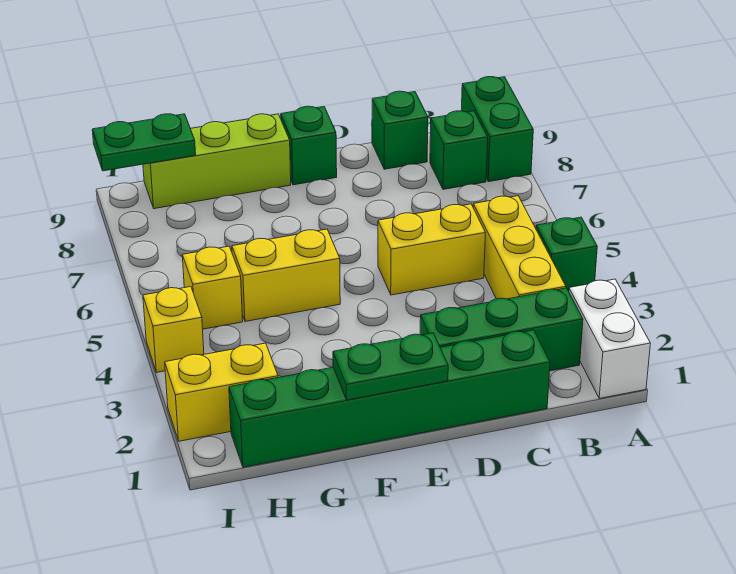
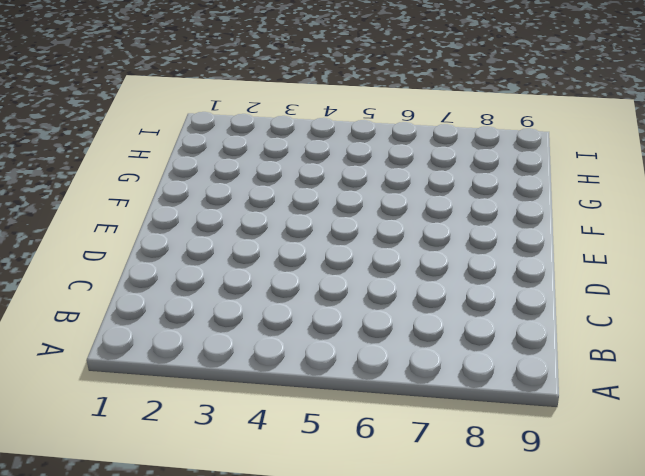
none -> white 1x2 brick [569,279,650,398]
none -> green 1x1 brick [536,217,597,291]
none -> green 1x2 brick [461,77,533,182]

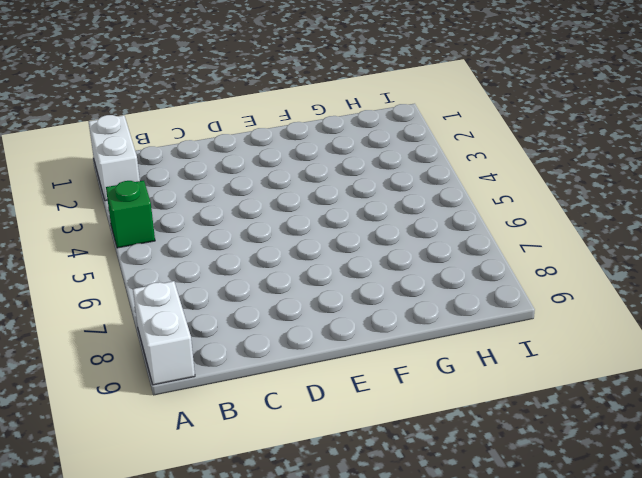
white 1x2 brick [133,281,195,385] -> green 1x2 brick [461,77,533,182]
none -> green 1x3 brick [420,288,583,371]
none -> yellow 1x3 brick [473,196,566,299]
none -> green 1x1 brick [430,111,488,189]

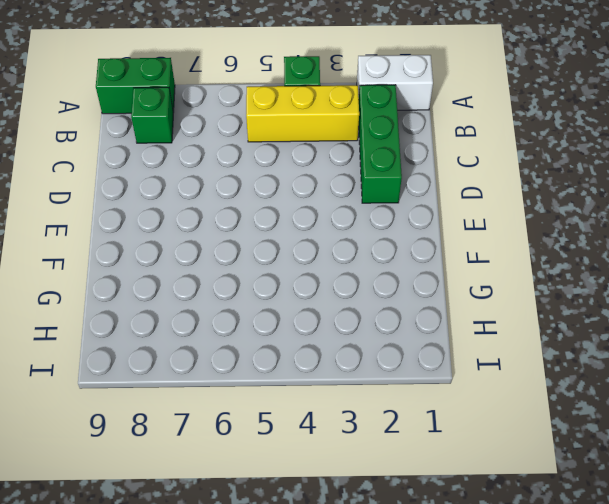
none -> green 1x6 brick [229,330,550,467]
none -> yellow 1x2 brick [378,204,485,295]
none -> green 1x1 brick [372,91,428,169]

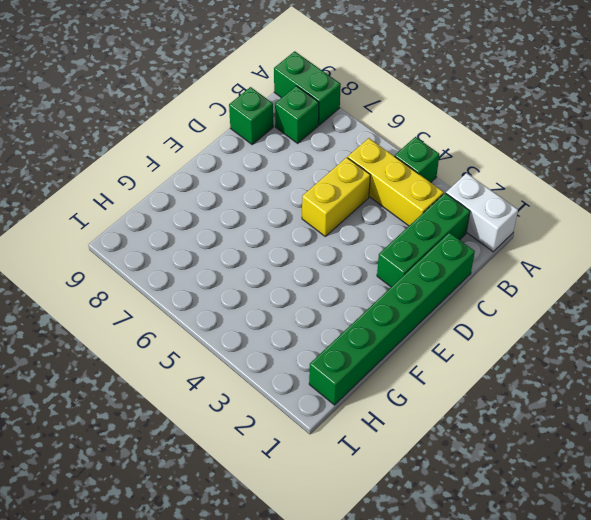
none -> green 1x1 brick [281,106,337,185]
none -> yellow 1x2 brick [232,229,340,322]
none -> lime 1x3 brick [143,114,291,209]

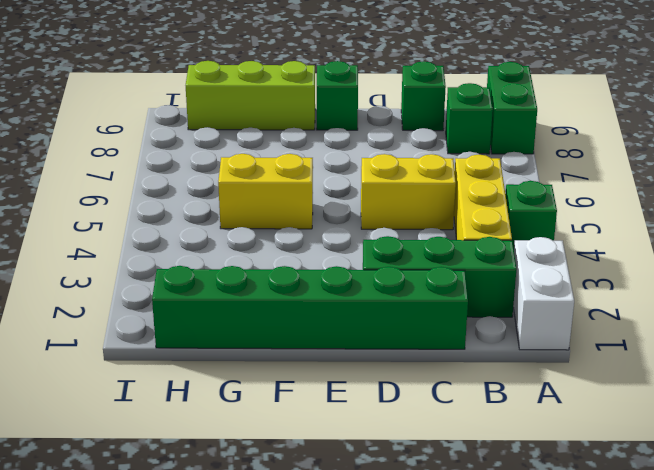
none -> yellow 1x2 brick [165,343,278,441]
none -> yellow 1x1 brick [182,246,243,329]
none -> yellow 1x1 brick [143,287,204,372]

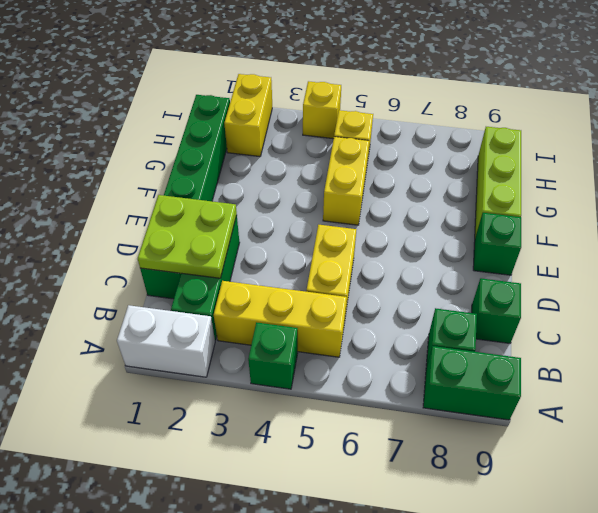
lime 2x2 plate [138,195,237,278] -> none
none -> green 1x2 plate [333,333,448,400]
none -> green 1x2 plate [92,114,196,171]

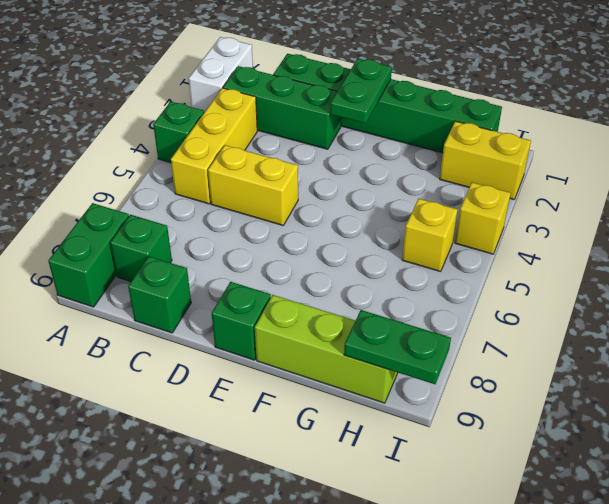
green 1x2 plate [330,59,392,124] -> green 1x2 plate turned to [333,333,448,400]
none -> yellow 1x2 brick [232,229,340,322]

